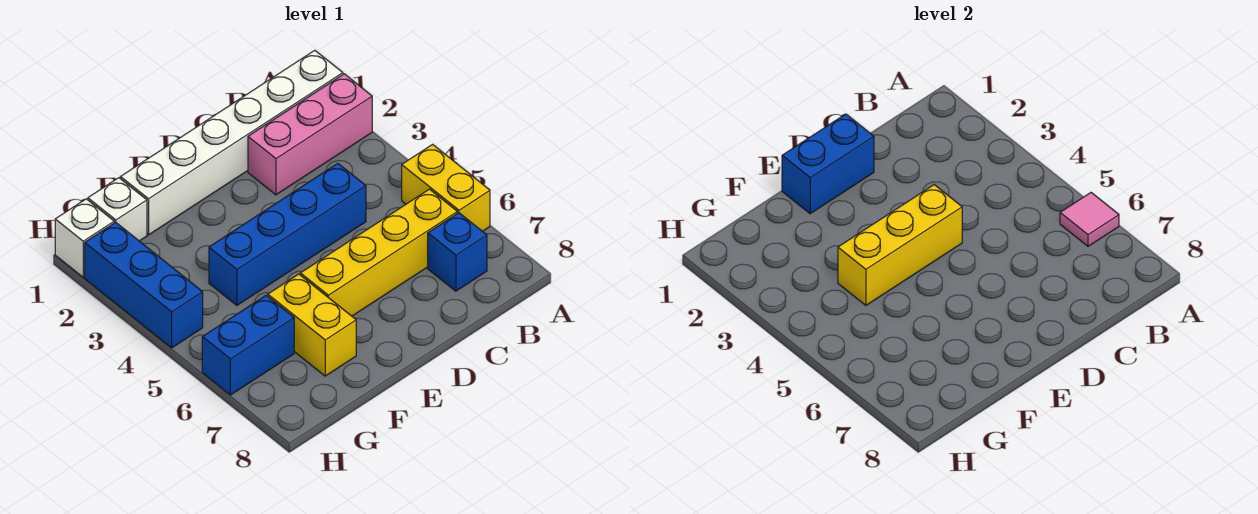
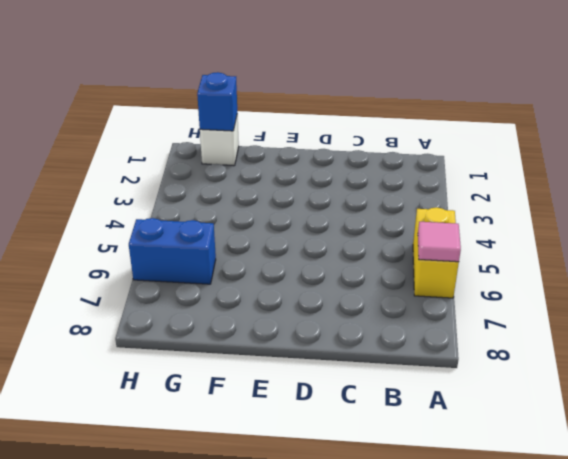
blue 1x1 brick [197,72,237,131] -> blue 1x1 brick moved to [428,213,487,291]
none -> white 1x6 brick [120,50,343,235]
none -> pink 1x3 brick [248,74,372,195]
none -> yellow 1x4 brick [300,189,457,316]

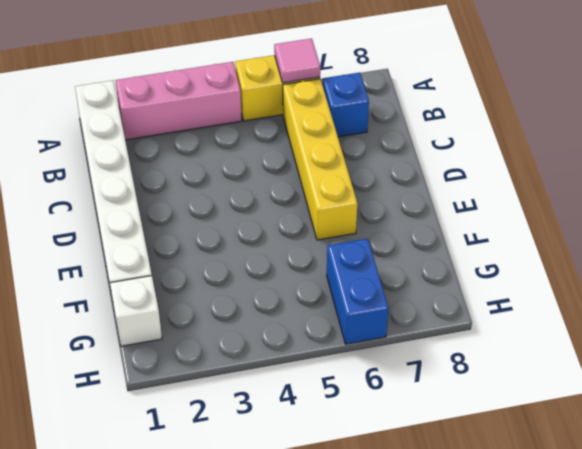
pink 1x3 brick [115,62,242,140] -> pink 1x3 brick turned to [248,74,372,195]
none -> blue 1x4 brick [209,163,366,305]
none -> yellow 1x2 brick [268,274,356,376]
none -> white 1x1 brick [55,199,114,277]

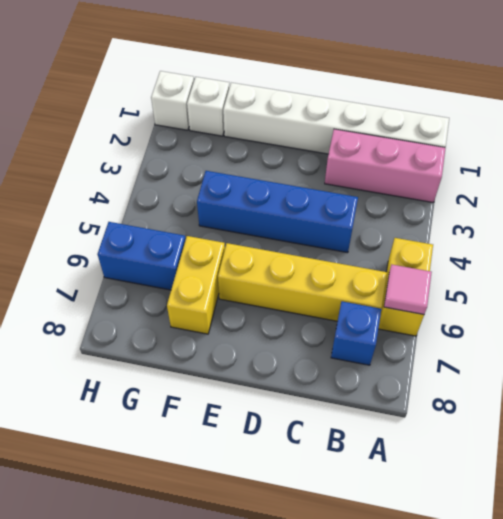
none -> blue 1x3 brick [85,222,203,348]
none -> blue 1x2 brick [782,114,874,214]
none -> yellow 1x3 brick [838,185,962,305]

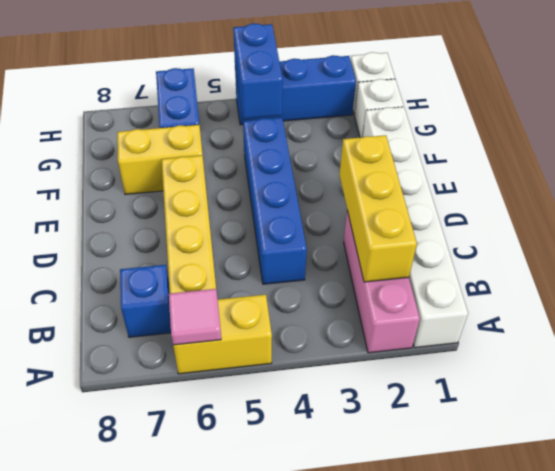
yellow 1x3 brick [340,135,417,282] -> yellow 1x3 brick moved to [838,185,962,305]
blue 1x2 brick [233,23,283,119] -> blue 1x2 brick moved to [782,114,874,214]

